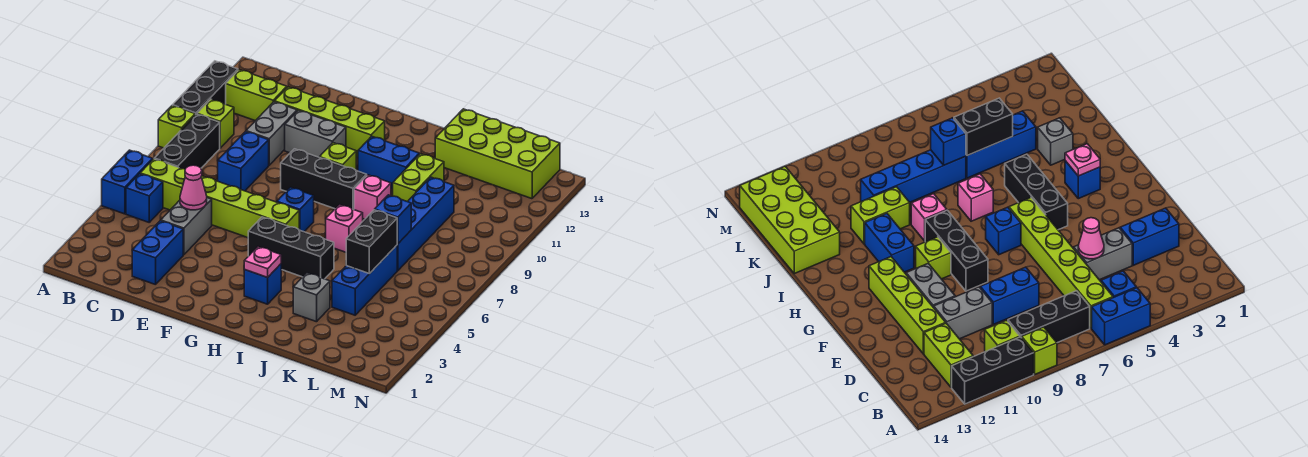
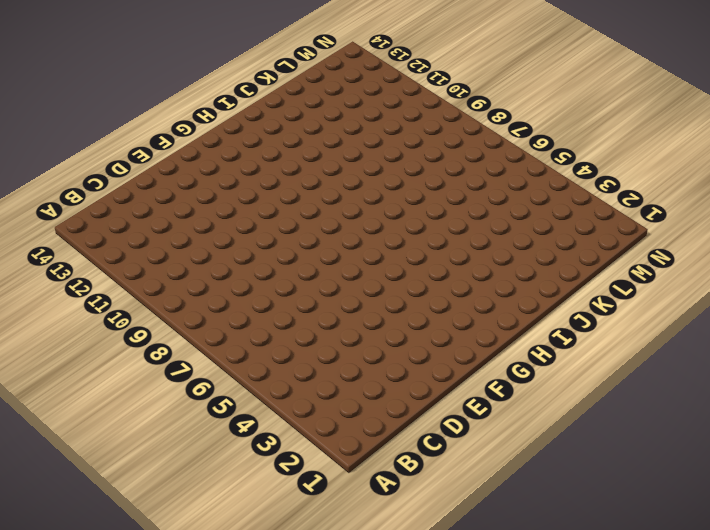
none -> blue 1x2 brick [102,150,153,214]
none -> lime 1x1 brick [158,105,195,148]
none -> black 1x3 brick [173,61,238,115]
none -> blue 1x1 brick [126,174,163,222]

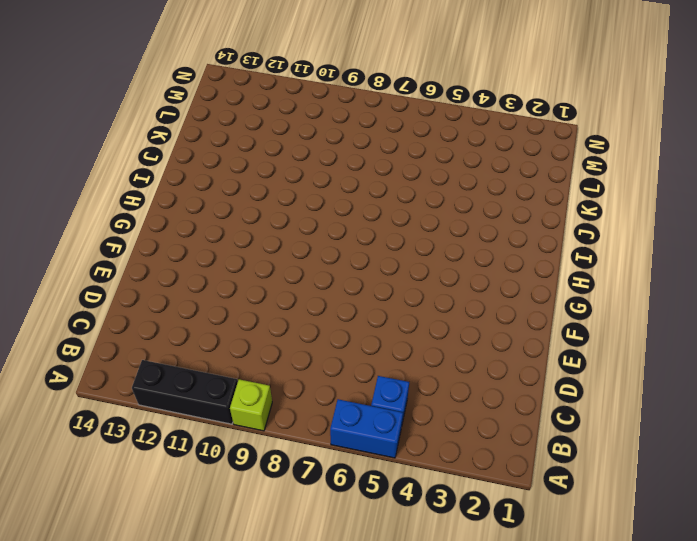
none -> lime 1x6 brick [140,159,299,238]
none -> black 1x3 brick [154,114,220,169]
none -> lime 1x1 brick [197,99,234,148]
none -> lime 1x2 brick [226,69,287,121]

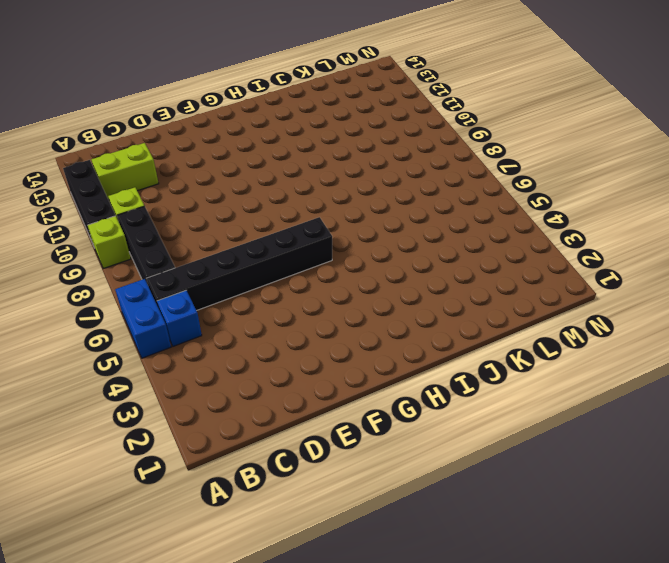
black 1x6 brick [146,217,332,310] -> lime 1x6 brick [140,159,299,238]
none -> blue 1x2 brick [132,221,183,285]
none -> grey 1x2 brick [161,198,212,255]
none -> blue 1x2 brick [218,132,269,191]
none -> grey 1x2 brick [246,102,297,165]

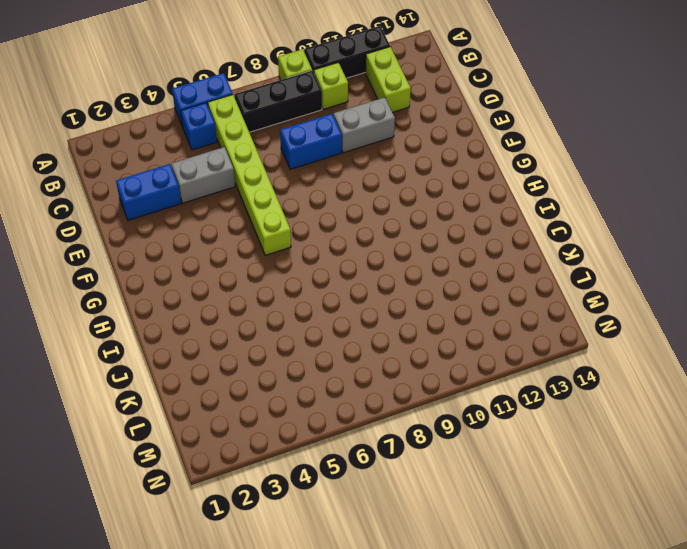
none -> lime 1x4 brick [274,87,385,157]
none -> grey 1x2 brick [285,110,346,157]
none -> black 1x3 brick [281,149,367,210]
none -> black 1x3 brick [248,217,334,279]

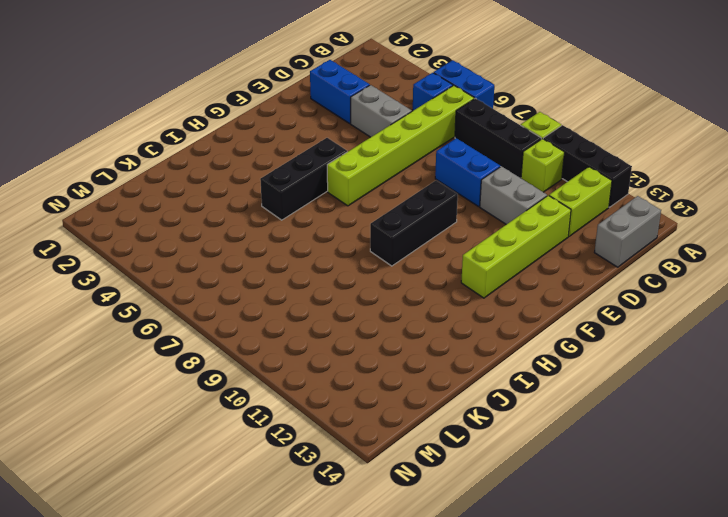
grey 1x2 brick [594,196,661,267] -> grey 1x2 brick moved to [285,110,346,157]
none -> blue 1x1 brick [277,187,314,232]
none -> lime 1x1 brick [319,143,356,170]
none -> blue 1x1 brick [244,264,281,304]
none -> blue 1x2 brick [358,136,419,189]

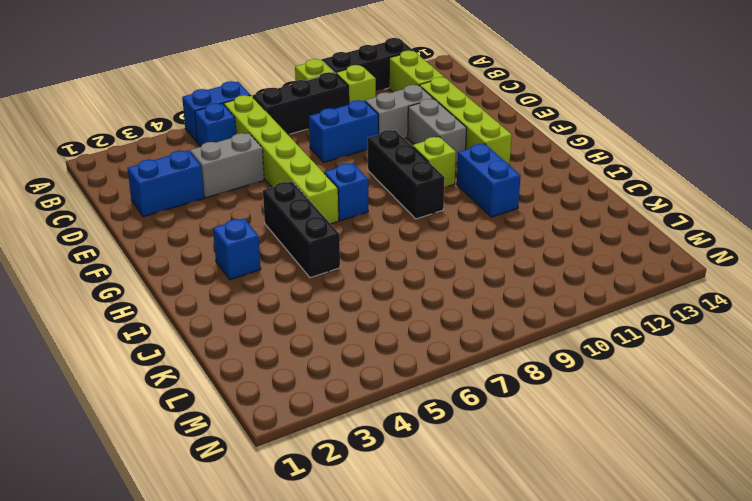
none -> pink 1x1 brick [326,205,363,252]
none -> pink 1x1 brick [354,175,391,219]
none -> grey 1x1 brick [293,273,330,322]
none -> lime 1x2 brick [392,154,444,202]

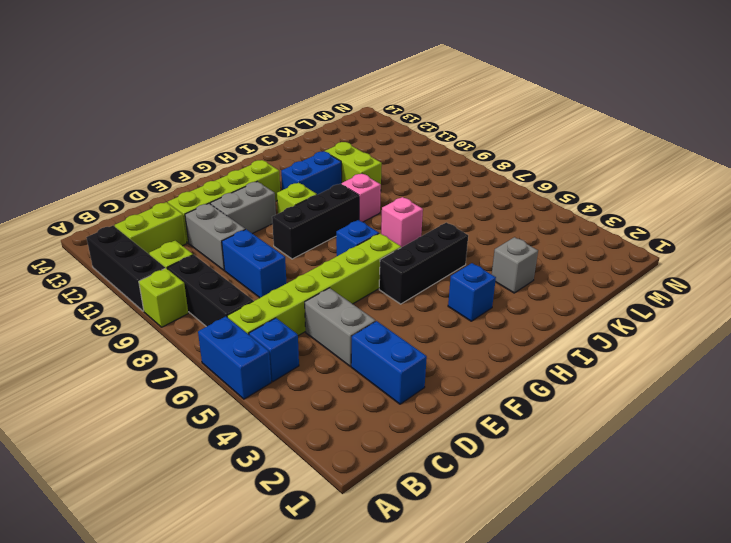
none -> lime 2x4 brick [435,109,560,199]
none -> blue 1x3 brick [332,245,397,315]
none -> blue 1x4 brick [397,177,454,271]
none -> pink 1x1 cone [180,165,207,210]

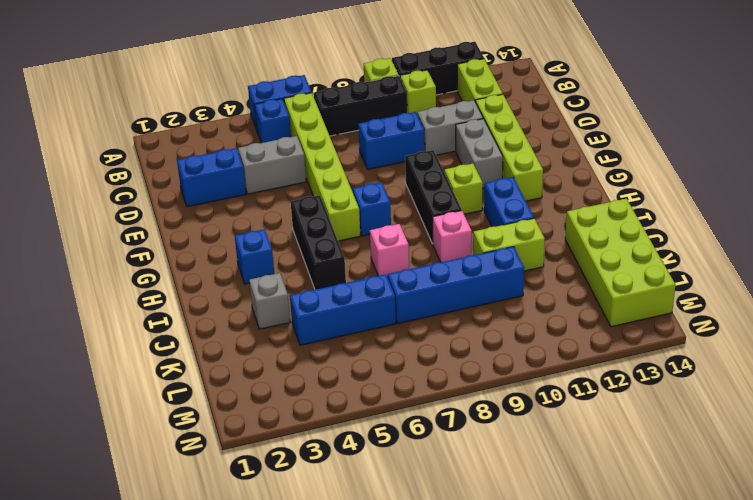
none -> pink 1x1 cone [180,165,207,210]
none -> pink 1x1 plate [244,247,281,277]
none -> black 1x2 brick [346,210,397,274]
none -> blue 1x1 brick [375,195,411,244]

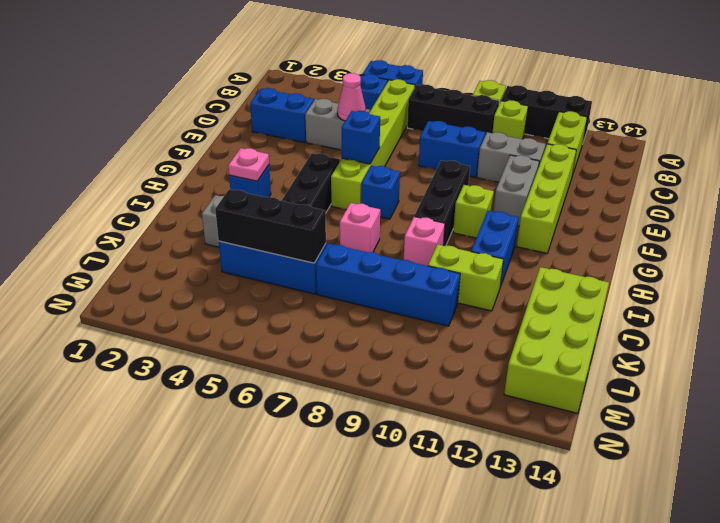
blue 1x1 brick [342,111,380,164] -> blue 1x1 brick moved to [375,195,411,244]
black 1x3 brick [215,189,326,263] -> black 1x2 brick [346,210,397,274]

